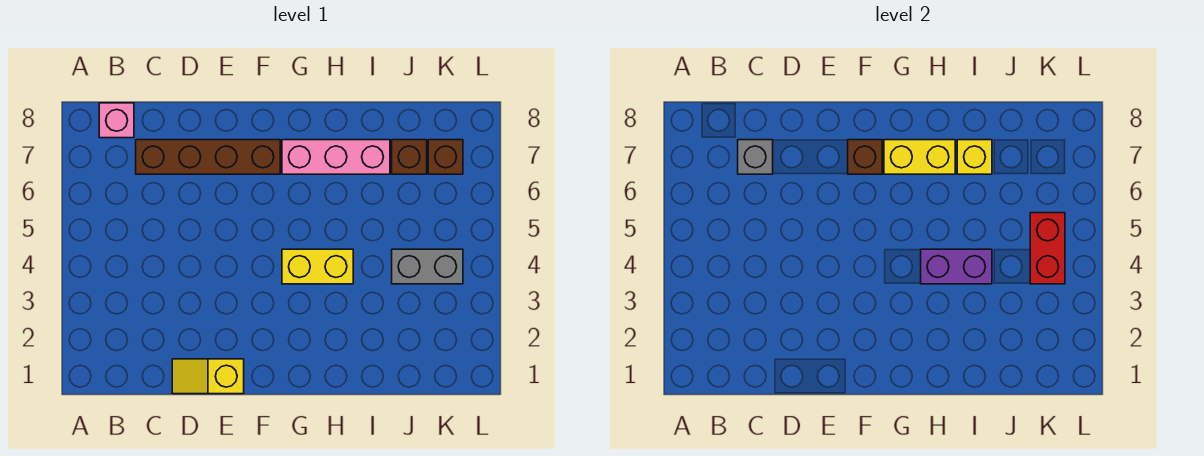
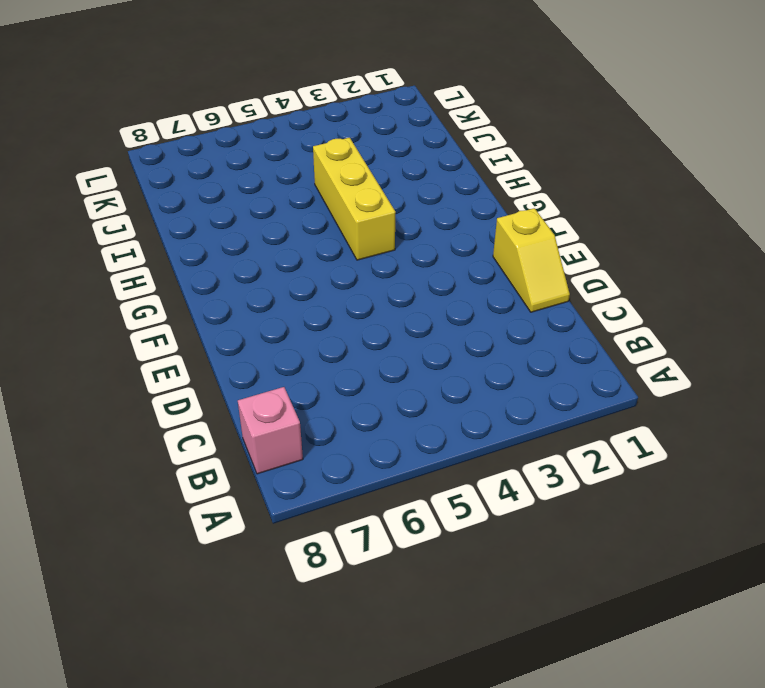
yellow 1x3 brick [313,138,396,260] -> yellow 1x2 brick [282,249,353,284]
none -> brown 1x4 brick [136,140,280,174]
none -> pink 1x3 brick [282,140,390,174]
none -> grey 1x2 brick [392,249,463,284]

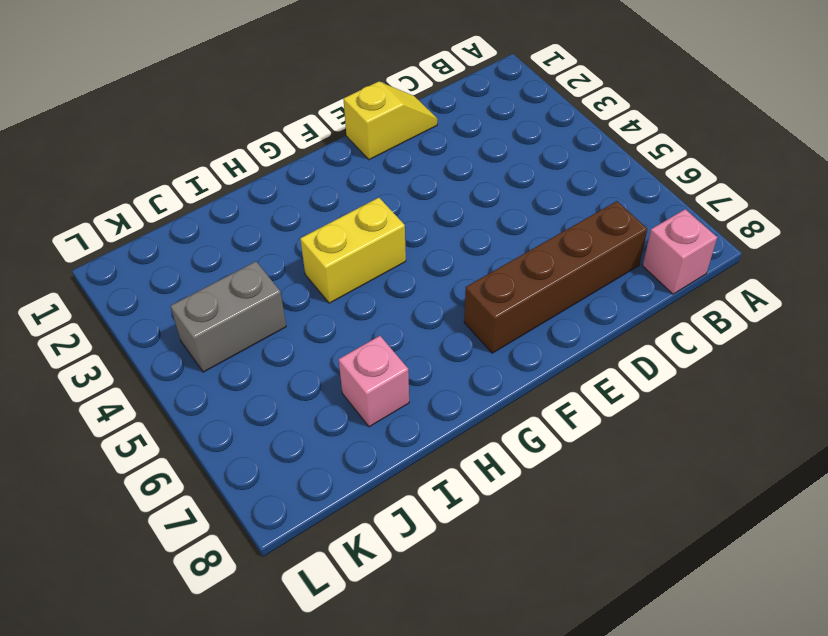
pink 1x1 brick [339,336,409,427] -> pink 1x3 brick [282,140,390,174]
none -> brown 1x1 brick [392,140,427,174]
none -> brown 1x1 brick [428,140,463,174]
none -> grey 1x1 brick [738,140,773,174]

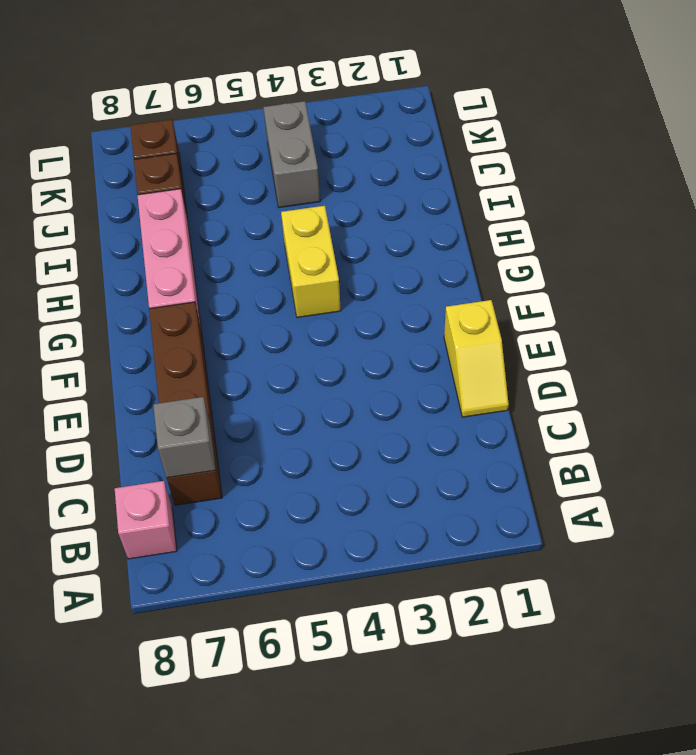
none -> brown 1x1 brick [848,140,882,174]
none -> yellow 1x2 brick [884,140,955,174]
none -> purple 1x2 brick [921,249,992,284]

